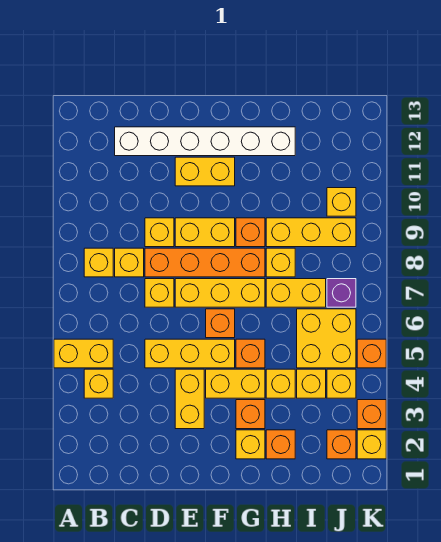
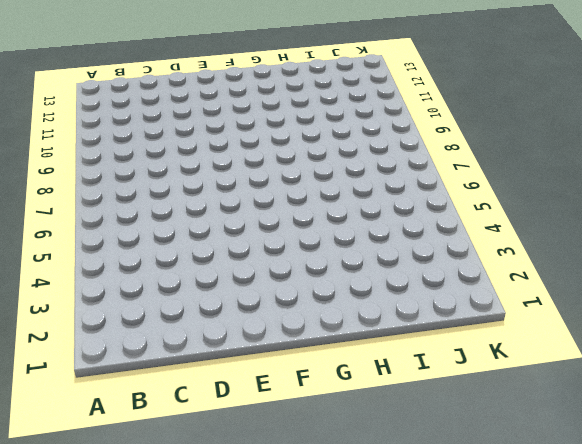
none -> yellow 1x2 brick [54,339,113,368]
none -> yellow 1x1 brick [84,369,113,398]
none -> yellow 1x1 brick [84,248,113,277]
none -> yellow 1x1 brick [115,248,144,277]

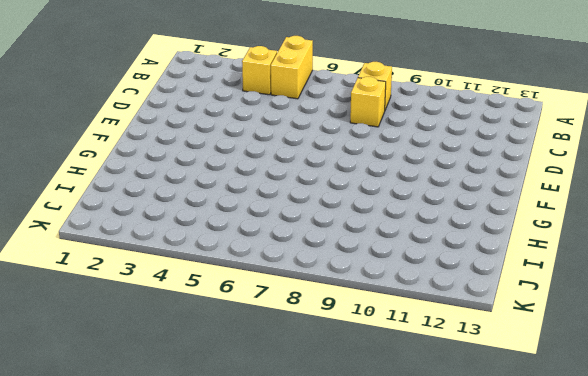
none -> white 1x6 brick [115,127,295,156]
none -> yellow 1x3 brick [145,339,235,368]
none -> yellow 1x1 brick [145,279,174,307]
none -> orange 1x4 brick [145,248,265,277]

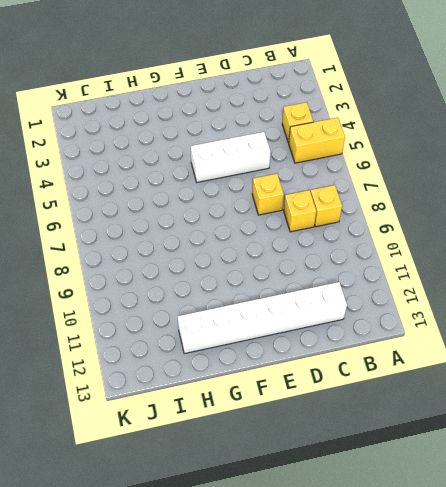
white 1x3 brick [191,132,270,182] -> yellow 1x3 brick [145,339,235,368]
none -> orange 1x4 brick [145,248,265,277]
none -> yellow 1x1 brick [145,218,174,247]
none -> yellow 1x2 brick [175,369,204,429]
none -> yellow 1x3 brick [175,279,265,307]

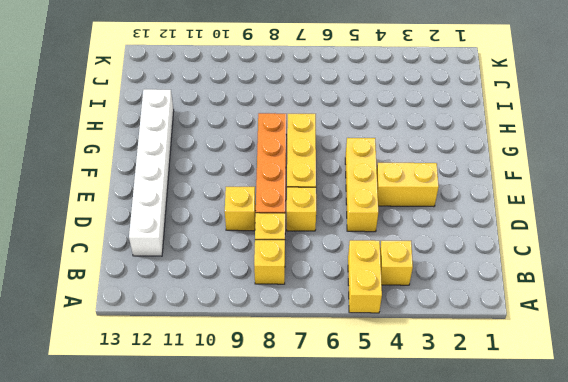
none -> yellow 1x2 brick [175,218,235,247]
none -> yellow 1x2 brick [175,157,235,186]
none -> yellow 1x2 brick [206,369,265,398]
none -> orange 1x1 brick [206,309,235,338]

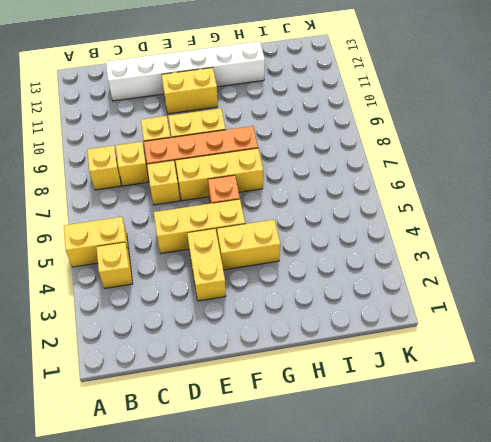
none -> yellow 1x1 brick [236,430,265,459]
none -> orange 1x1 brick [236,400,265,429]
none -> orange 1x1 brick [236,339,265,368]
none -> orange 1x1 brick [236,218,265,247]

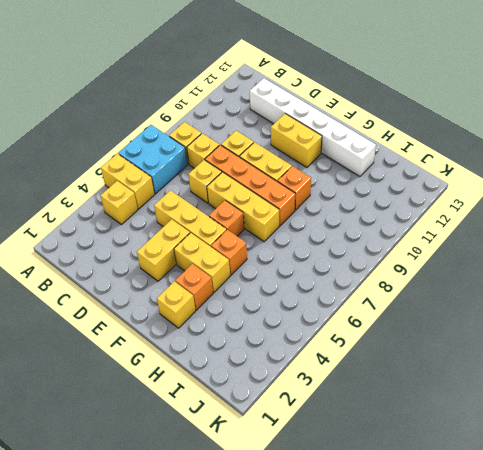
cyan 2x2 brick [118,125,187,194] -> none
none -> orange 1x1 brick [266,430,295,459]
none -> yellow 1x1 brick [266,369,295,398]
none -> yellow 1x2 brick [266,279,326,307]
none -> yellow 1x1 brick [266,248,295,277]

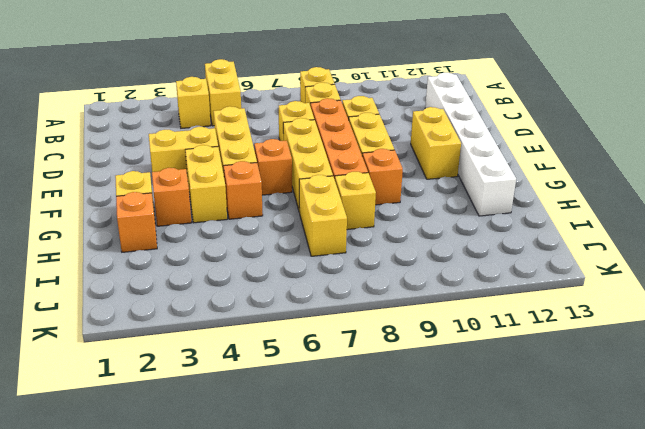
none -> yellow 1x1 brick [266,369,295,398]
none -> yellow 1x3 brick [266,218,356,247]
none -> yellow 1x1 brick [297,369,326,398]
none -> yellow 2x2 brick [297,309,356,368]

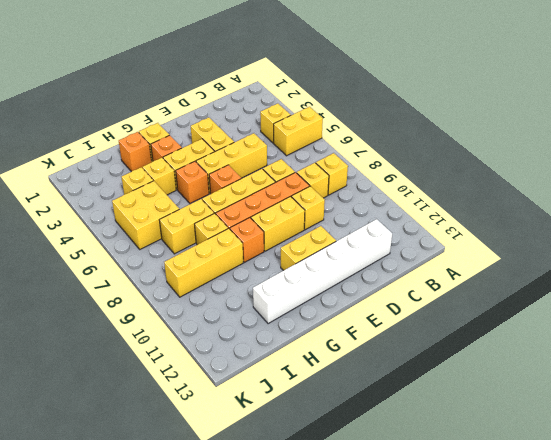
none -> orange 1x1 brick [327,430,356,459]
none -> yellow 1x1 brick [327,369,356,398]
none -> purple 1x1 brick [327,279,356,307]
none -> yellow 1x1 brick [327,188,356,216]

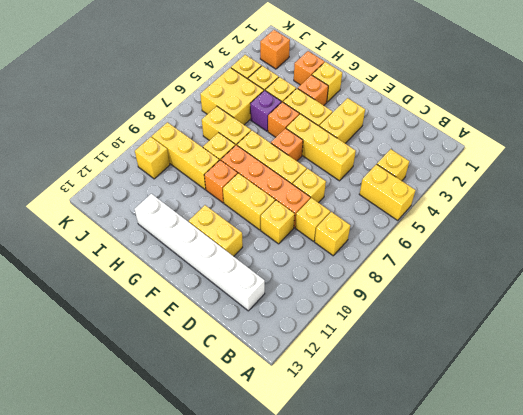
purple 1x1 brick [250,90,281,131] -> purple 1x1 brick moved to [327,279,356,307]
none -> yellow 1x1 brick [357,430,386,459]
none -> orange 1x1 brick [357,400,386,429]
none -> orange 1x1 brick [357,339,386,368]

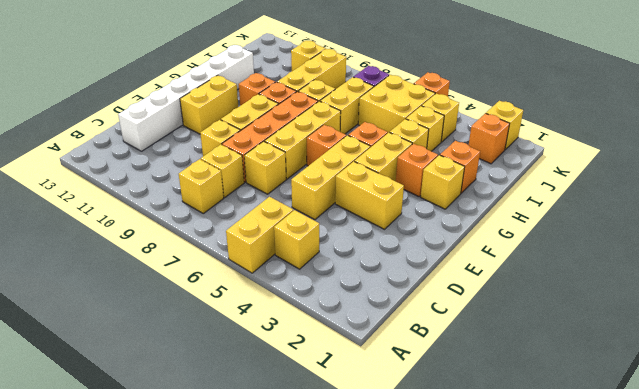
orange 1x1 brick [239,73,275,106] -> orange 1x1 brick moved to [357,400,386,429]

